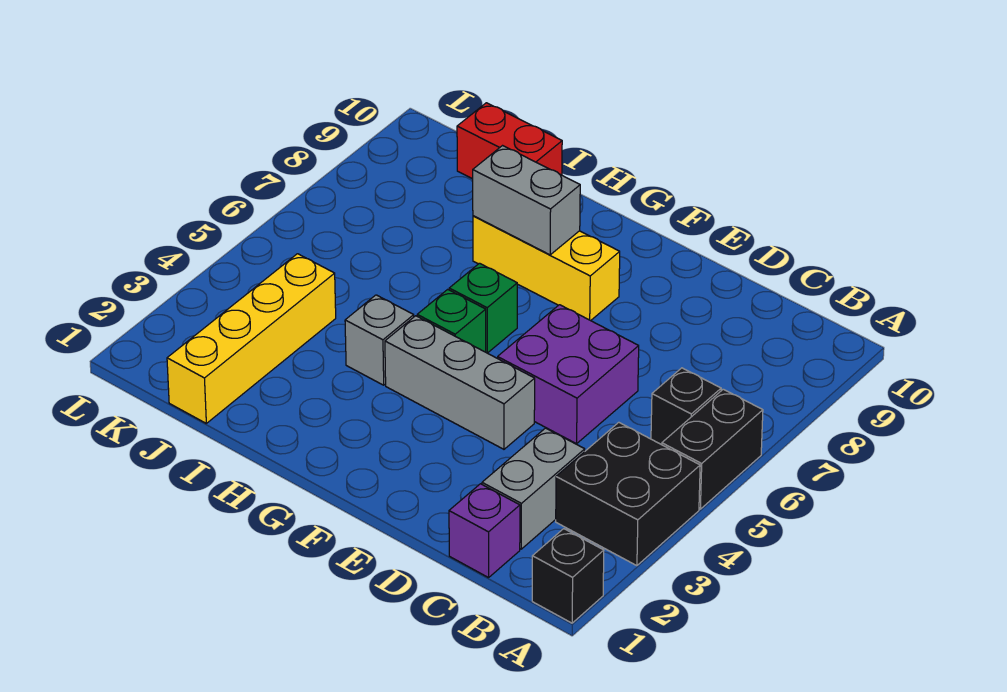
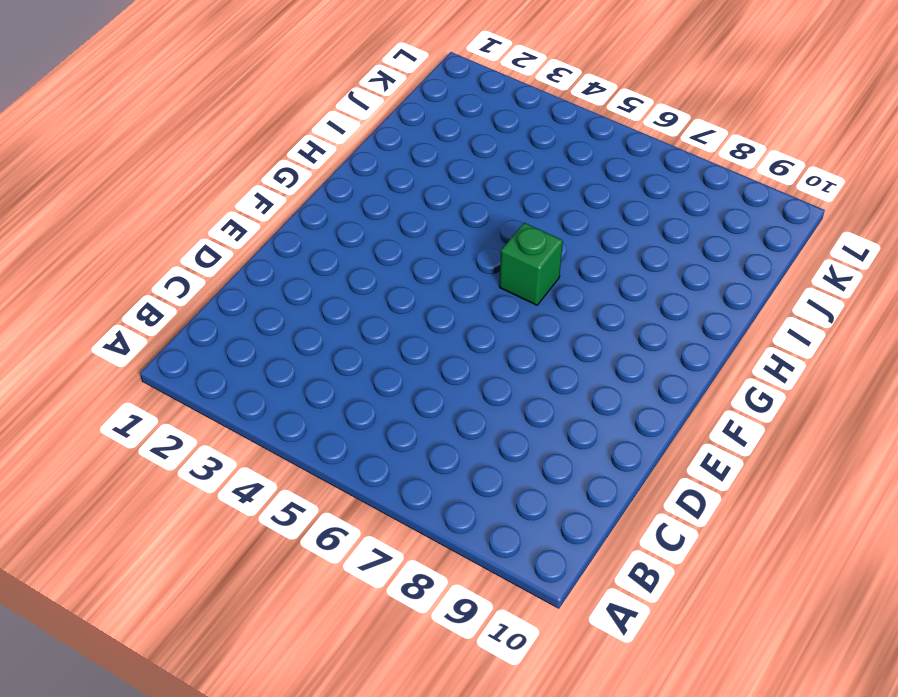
none -> black 1x1 brick [532,529,604,623]
none -> black 2x2 brick [556,422,700,566]
none -> black 1x2 brick [662,389,763,509]

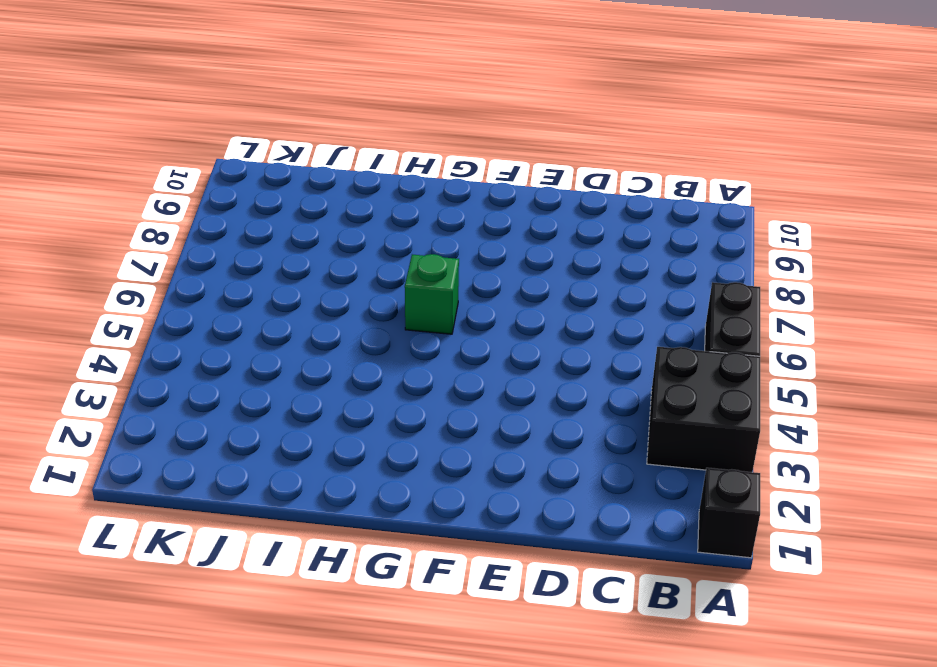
none -> black 1x1 brick [651,368,721,445]
none -> purple 1x1 brick [449,484,520,578]
none -> grey 1x2 brick [482,428,585,549]

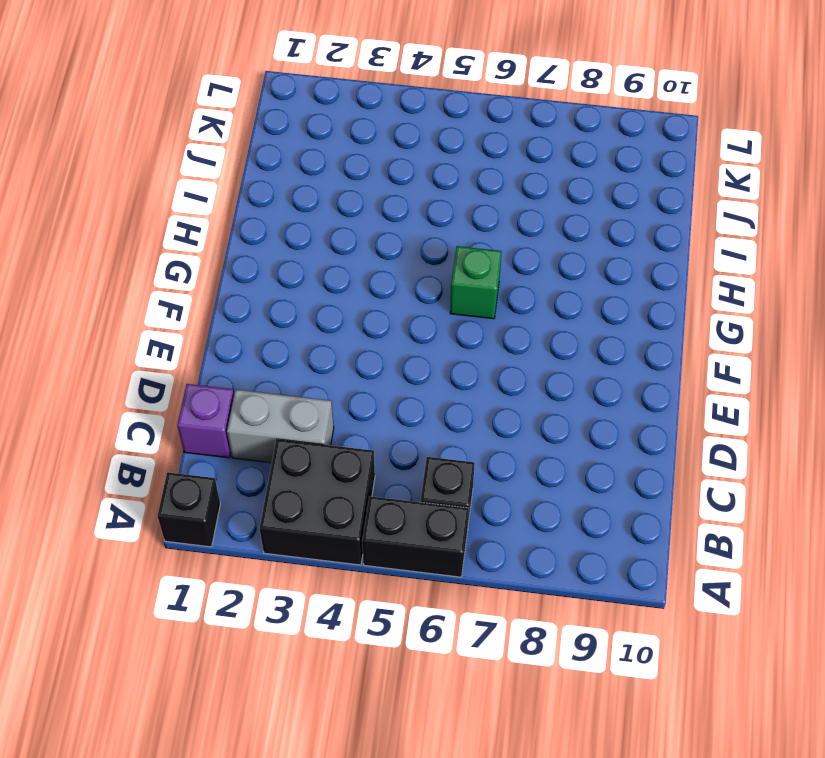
none -> purple 2x2 brick [498,305,639,444]
none -> grey 1x3 brick [385,316,535,449]
none -> yellow 1x3 brick [473,216,620,321]

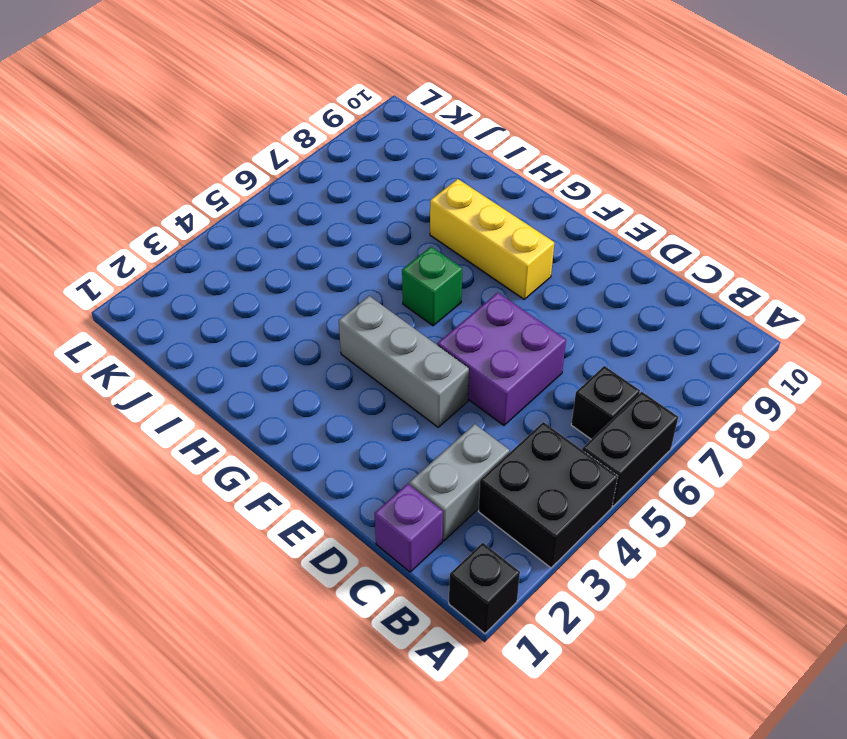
none -> green 1x1 brick [417,289,486,352]
none -> grey 1x1 brick [345,295,414,385]
none -> red 1x2 brick [457,103,562,179]

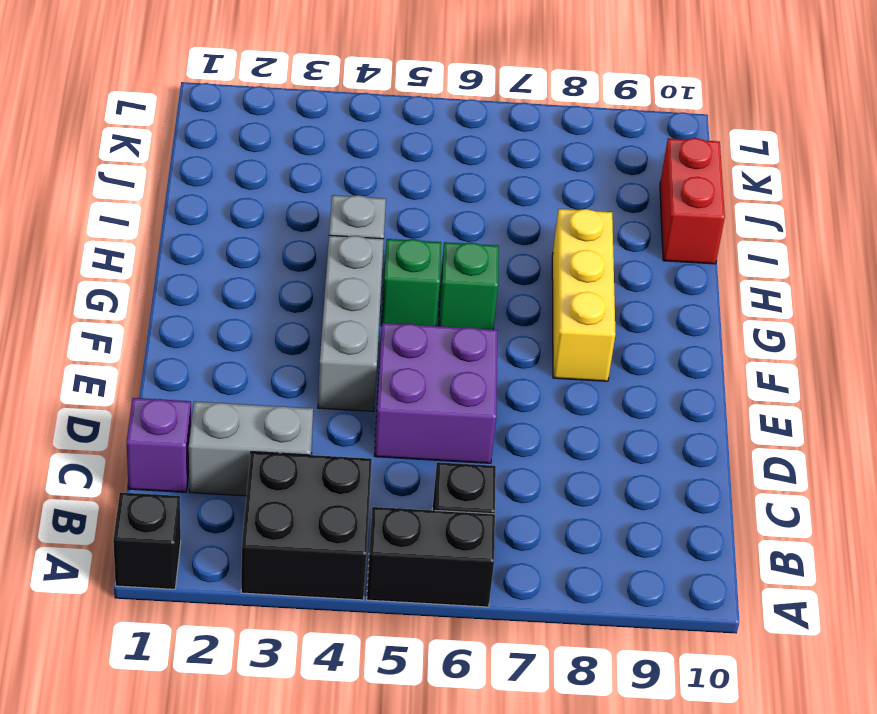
none -> yellow 1x4 brick [167,254,336,423]
none -> grey 1x2 brick [473,146,580,255]

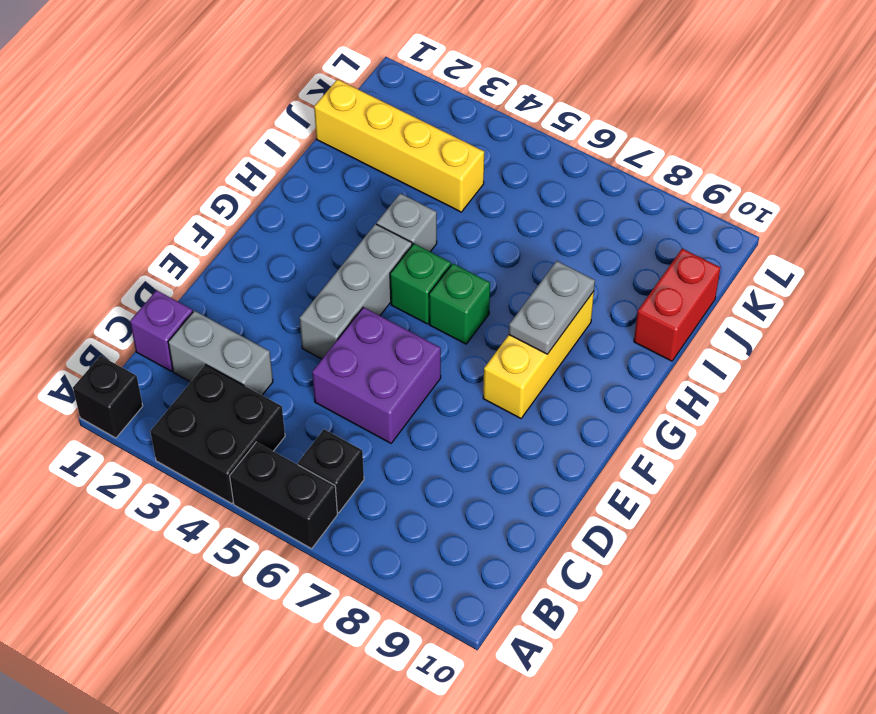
grey 1x2 plate [509,261,595,354] -> grey 1x2 brick [473,146,580,255]

